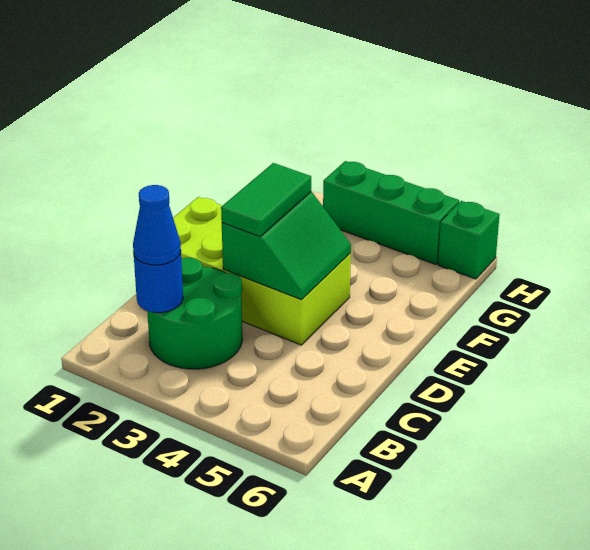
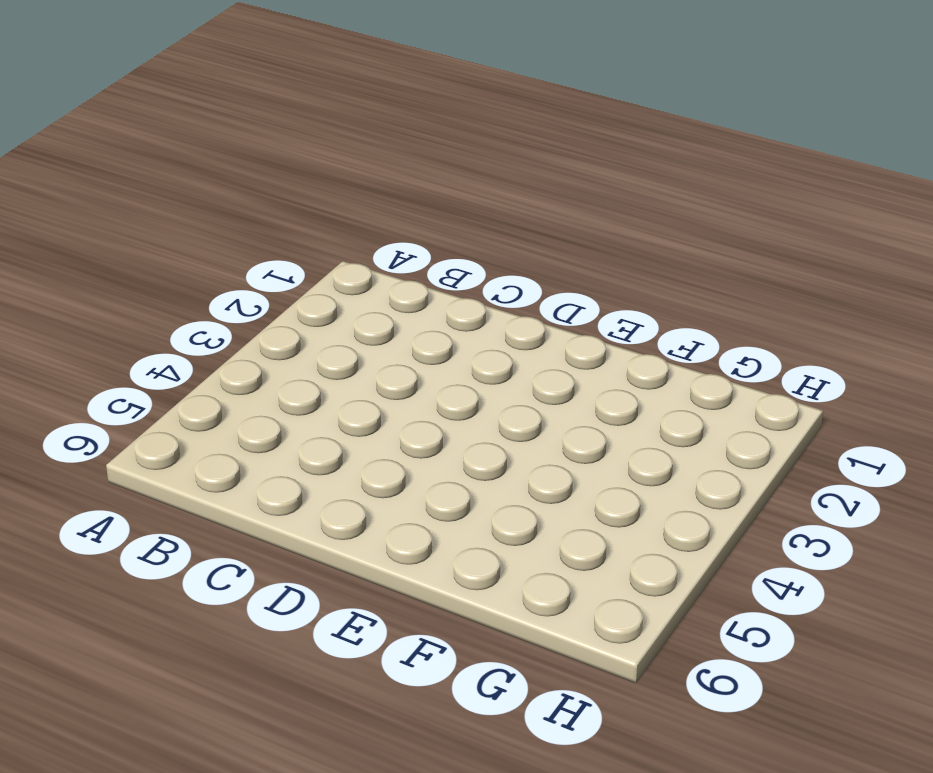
none -> green 2x2 round brick [147,258,242,369]
none -> lime 2x4 brick [173,197,351,345]

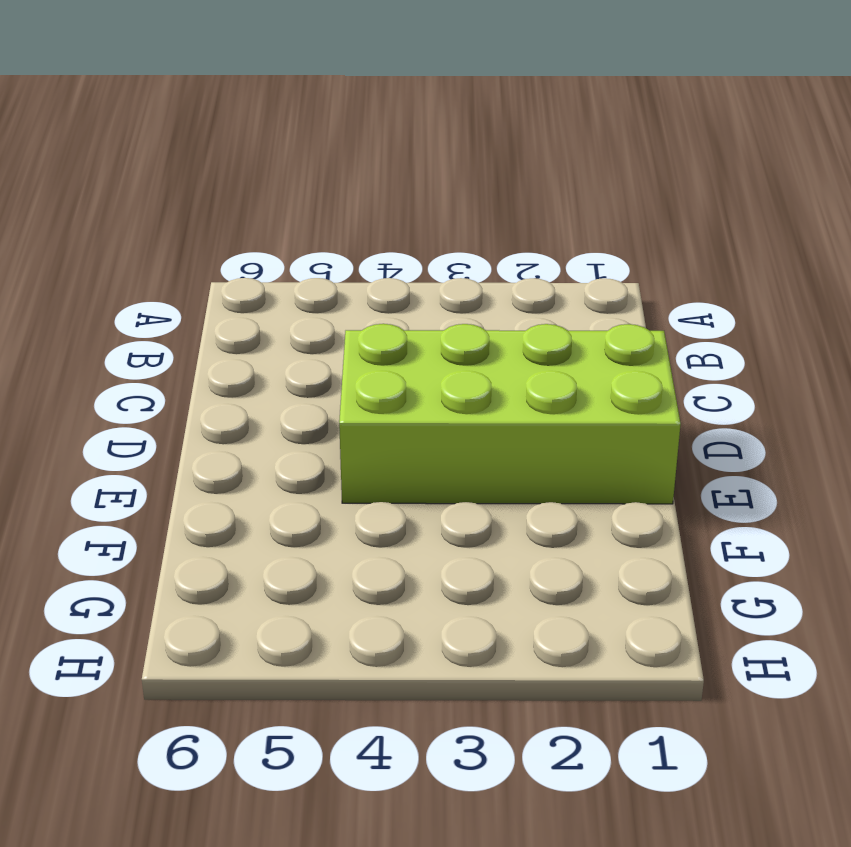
none -> green 2x2 round brick [147,258,242,369]
none -> green 1x3 brick [323,161,459,264]

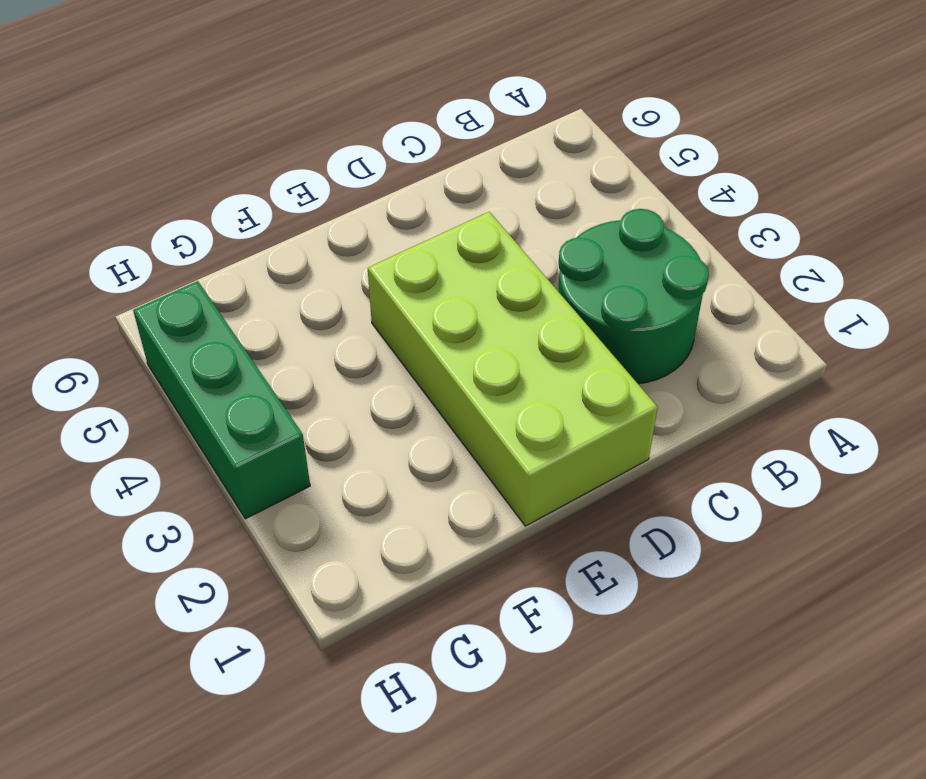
none -> green 1x1 brick [438,201,500,279]
none -> blue 1x1 round brick [134,252,183,313]

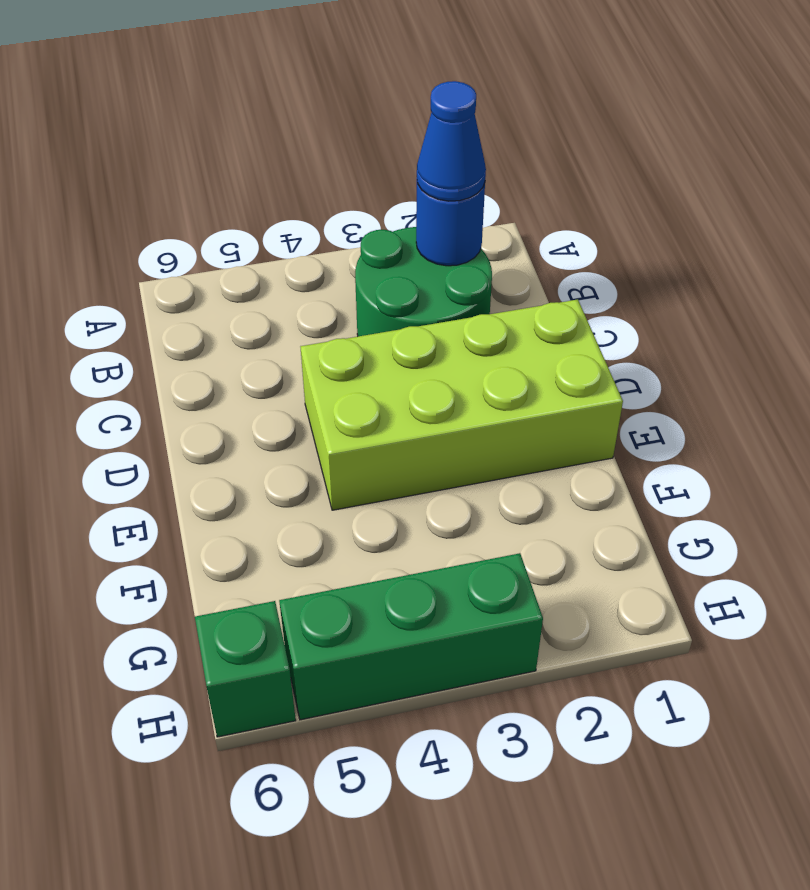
none -> green 2x2 slope [222,192,351,300]
none -> green 1x2 tile [221,163,311,237]

